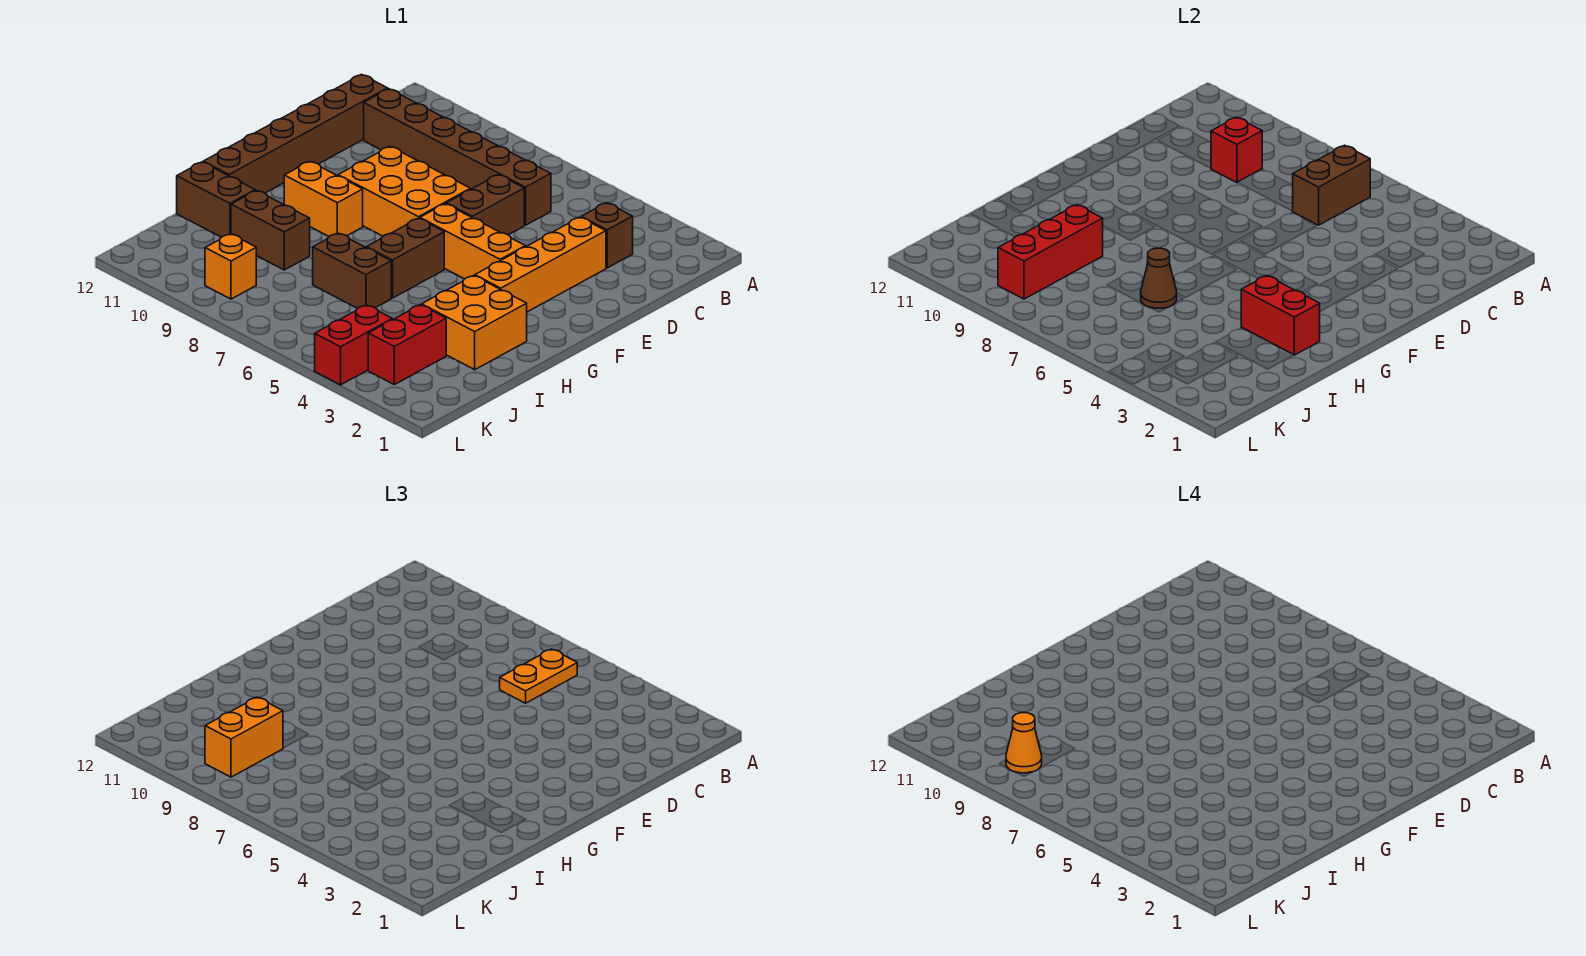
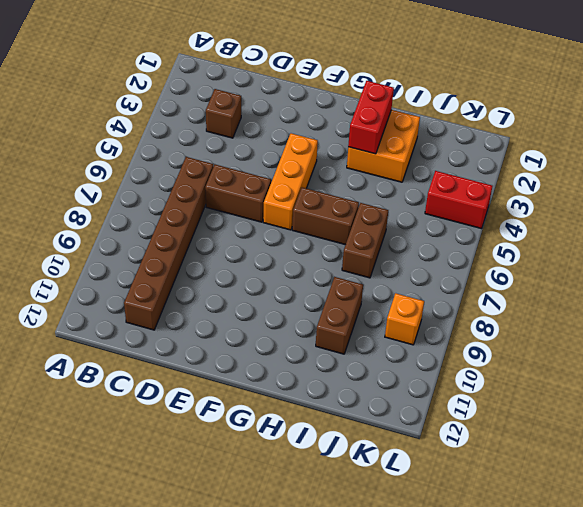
none -> brown 1x6 brick [203,74,388,193]
none -> orange 1x4 brick [475,217,606,312]
none -> orange 2x3 brick [338,146,470,236]

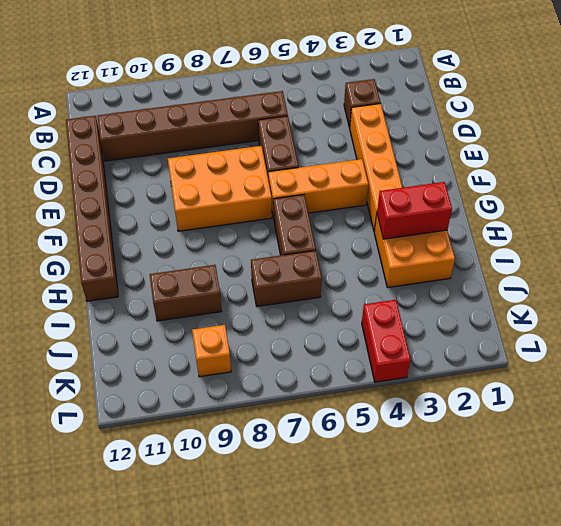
none -> orange 1x2 brick [284,161,363,236]
none -> brown 1x2 brick [177,162,255,237]
none -> red 1x2 brick [368,305,446,385]

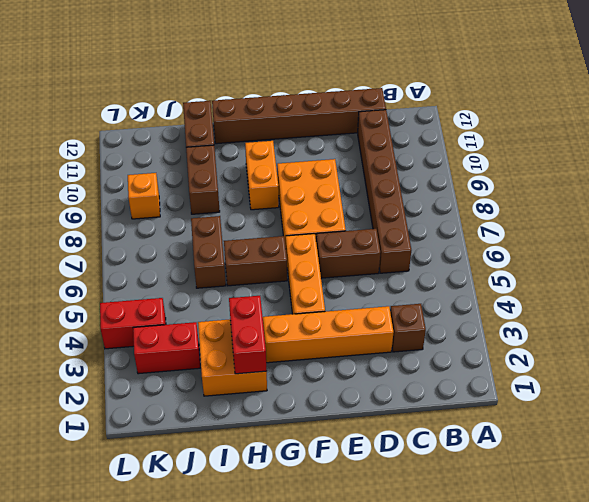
none -> brown 1x2 brick [1293,145,1370,225]
none -> red 1x1 brick [1211,117,1262,183]
none -> brown 1x1 cone [1141,248,1177,308]

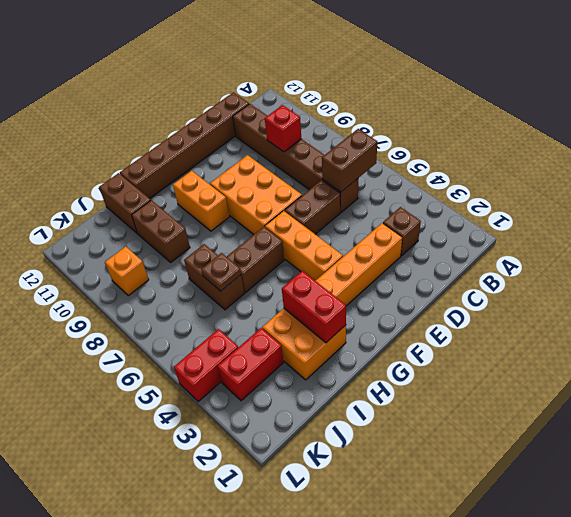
brown 1x1 plate [201,253,241,291] -> brown 1x1 cone [1141,248,1177,308]
none -> red 1x3 brick [998,205,1103,299]
none -> orange 1x2 plate [500,649,577,703]
none -> orange 1x2 brick [205,697,283,777]

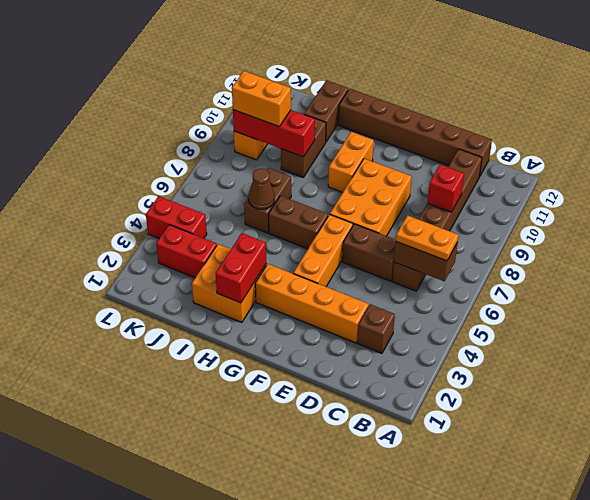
none -> orange 1x1 cone [1006,713,1042,773]

